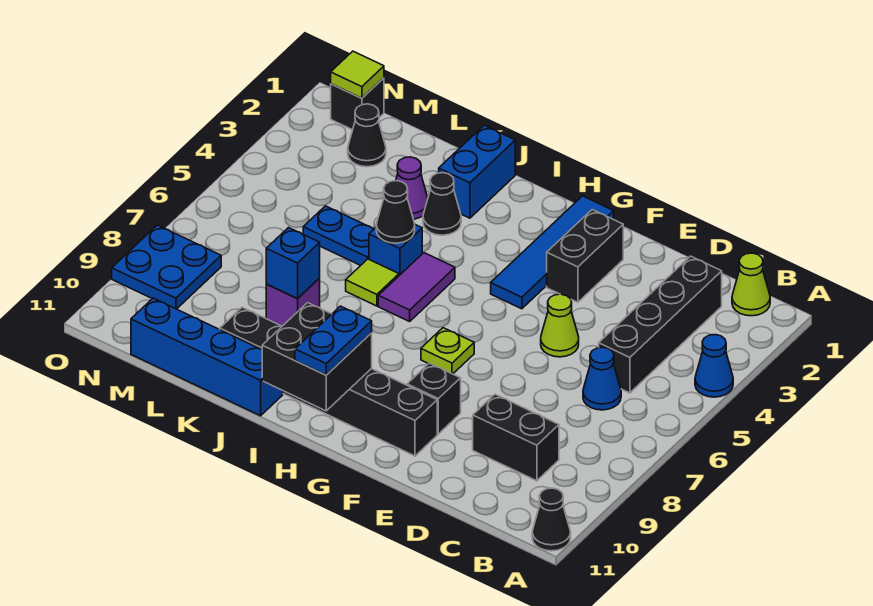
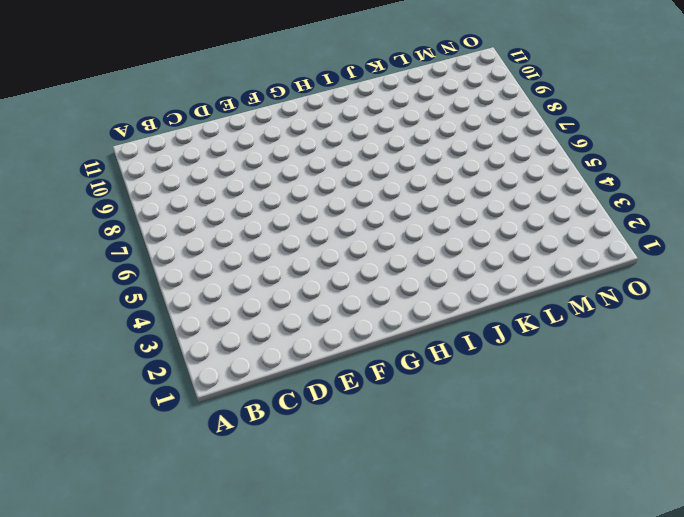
none -> blue 1x1 cone [695,335,733,397]
none -> black 1x1 cone [532,488,571,551]
none -> lime 1x1 cone [732,253,770,316]

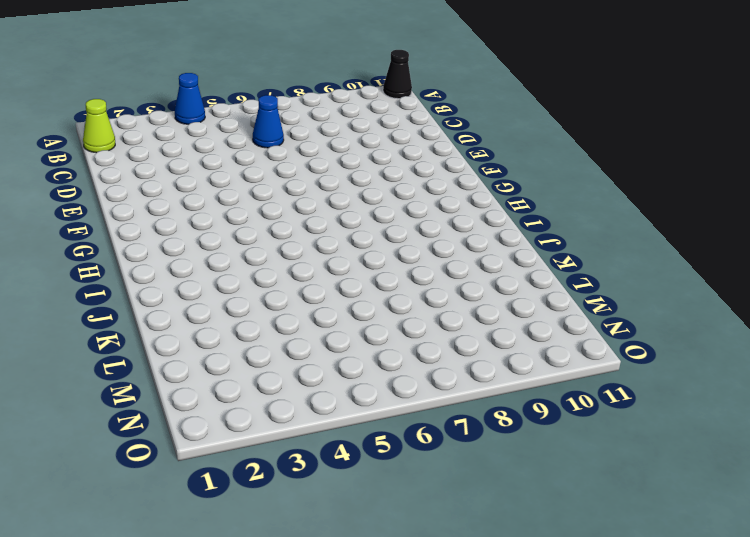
none -> black 1x4 brick [599,256,722,393]
none -> black 1x2 brick [473,394,559,481]
none -> lime 1x1 cone [541,294,579,357]

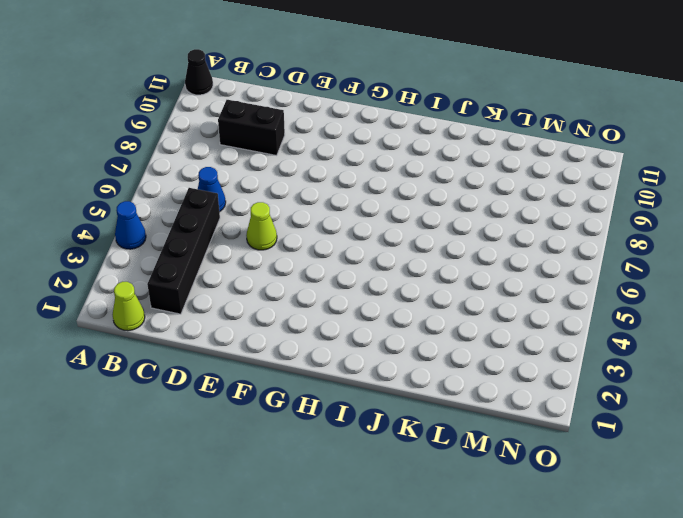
none -> black 1x2 brick [547,210,623,302]
none -> black 1x1 brick [407,363,461,434]
none -> black 1x6 brick [220,307,437,456]

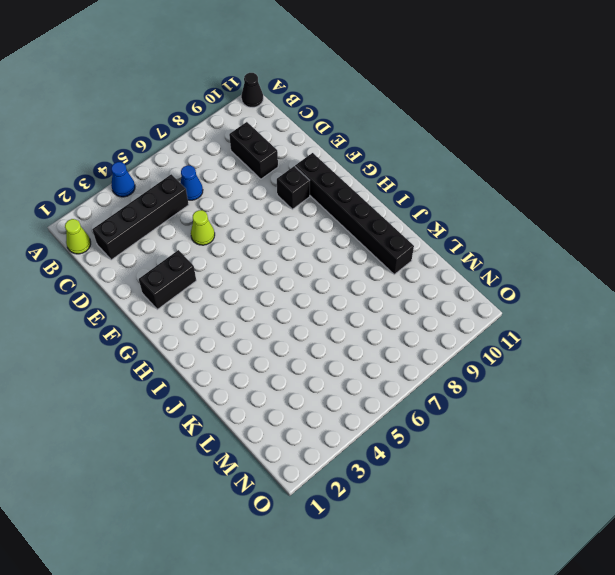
none -> blue 1x4 tile [491,196,614,309]
none -> lime 1x1 plate [421,328,474,374]
none -> purple 1x2 tile [378,253,455,321]

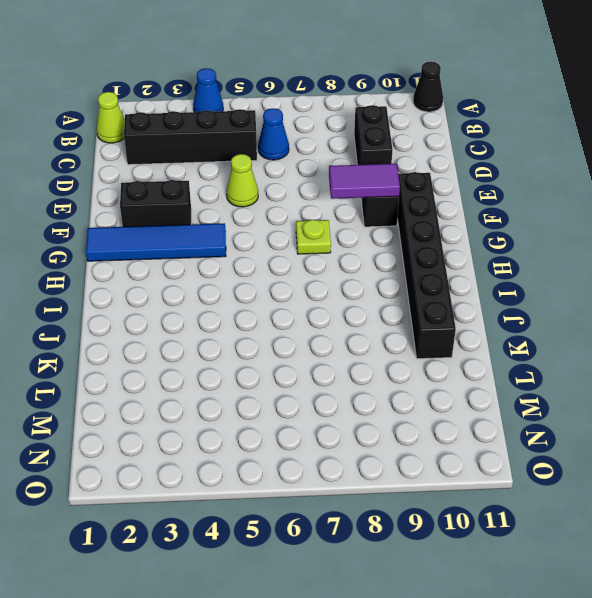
purple 1x2 tile [329,164,400,199] -> purple 1x2 tile moved to [378,253,455,321]
none -> blue 1x2 brick [439,125,515,218]
none -> black 1x1 cone [423,173,461,235]
none -> blue 1x1 brick [369,225,422,275]

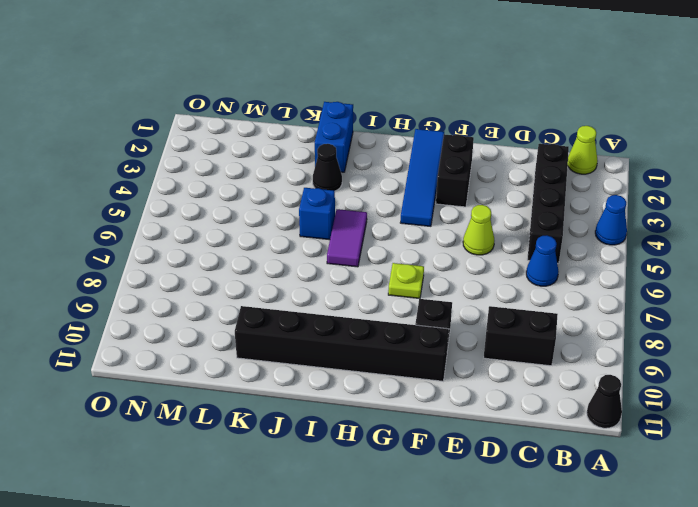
none -> lime 1x1 tile [346,259,399,306]
none -> blue 1x4 brick [131,298,283,416]
none -> purple 1x1 cone [396,157,428,219]

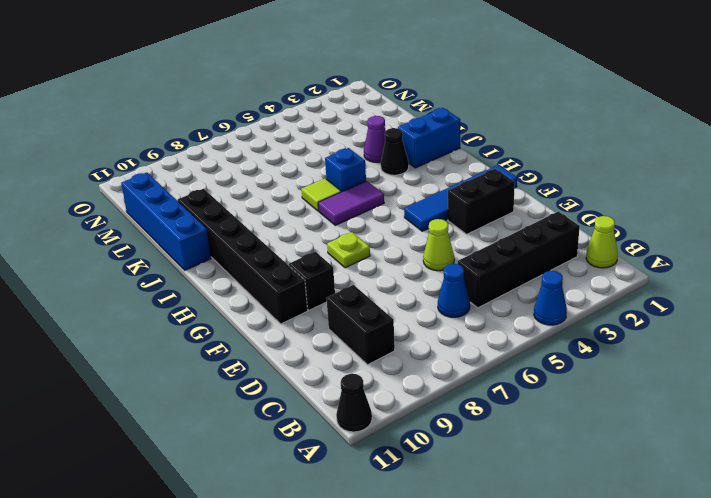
none -> blue 1x2 plate [303,206,374,265]
none -> purple 1x1 brick [266,278,320,326]
none -> black 1x1 cone [348,104,386,167]

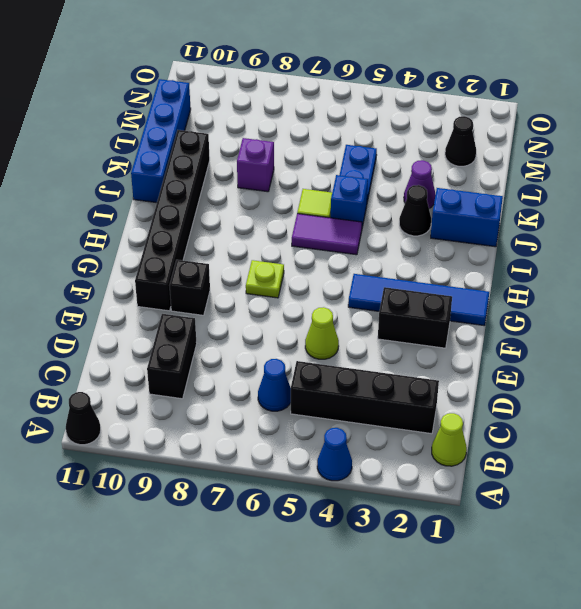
none -> black 1x1 brick [331,78,384,130]
none -> blue 2x2 plate [112,225,221,309]
none -> black 2x2 brick [262,303,372,411]

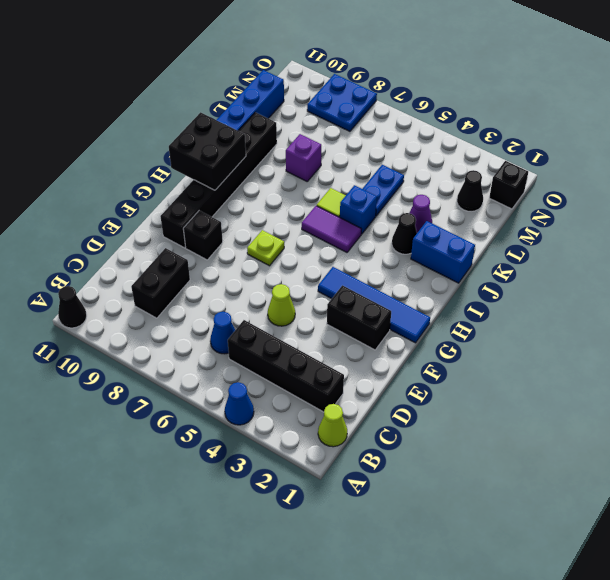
none -> black 1x1 cone [376,181,415,243]
none -> blue 1x1 brick [266,228,320,298]
none -> lime 1x1 tile [331,51,384,98]

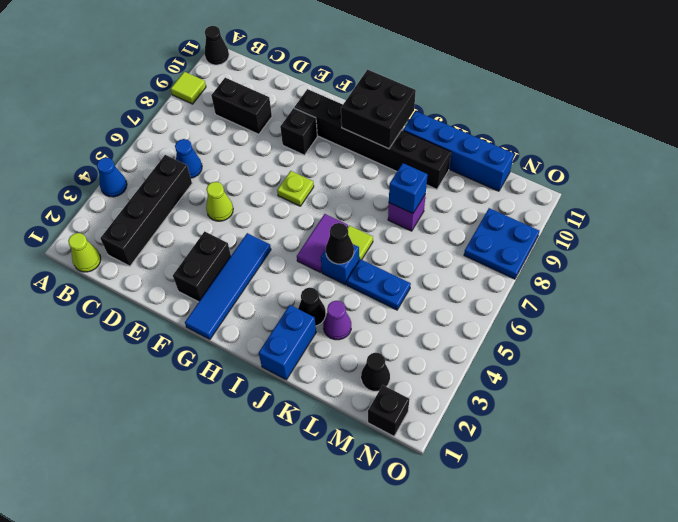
lime 1x1 tile [171,72,206,104] -> lime 1x1 tile moved to [331,51,384,98]
none -> blue 1x2 plate [295,306,372,375]

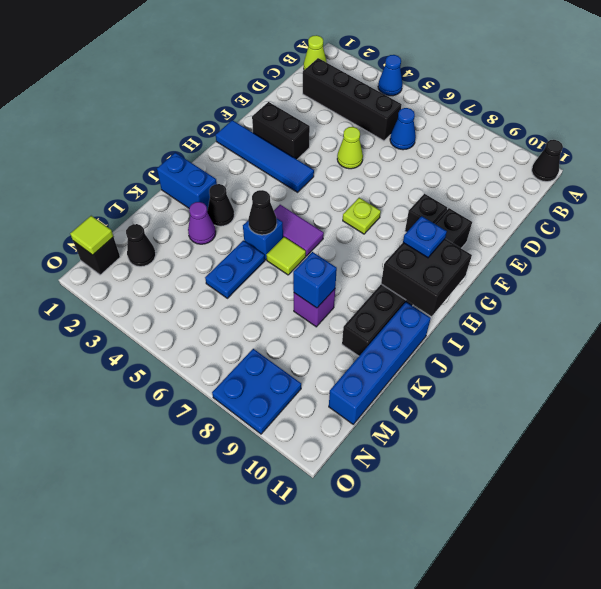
blue 1x1 plate [403,216,447,258] -> blue 1x2 plate [295,306,372,375]
none -> black 1x2 brick [473,394,559,481]

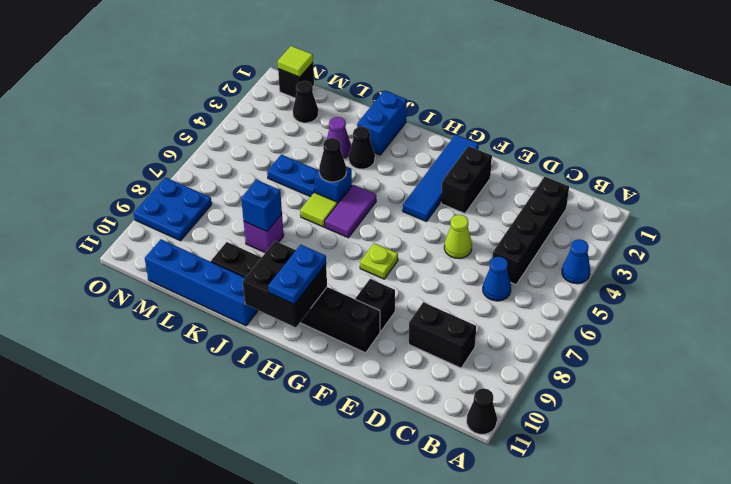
none -> lime 1x1 cone [732,253,770,316]

